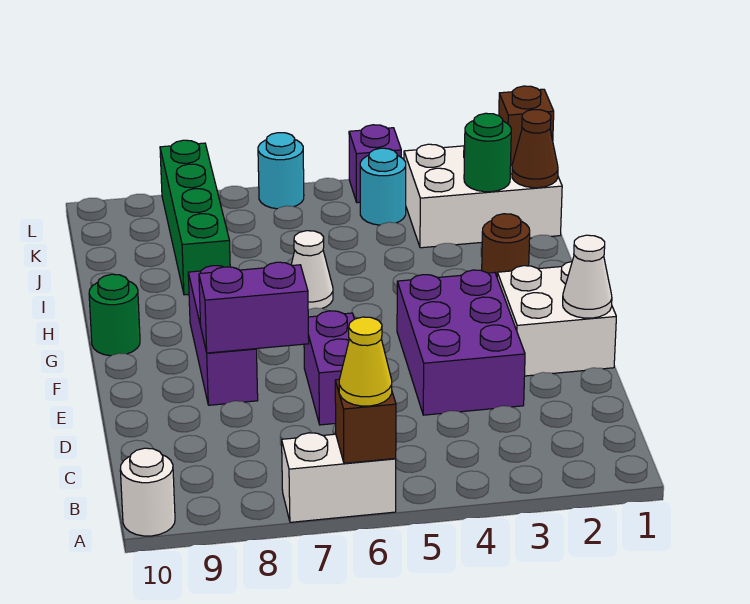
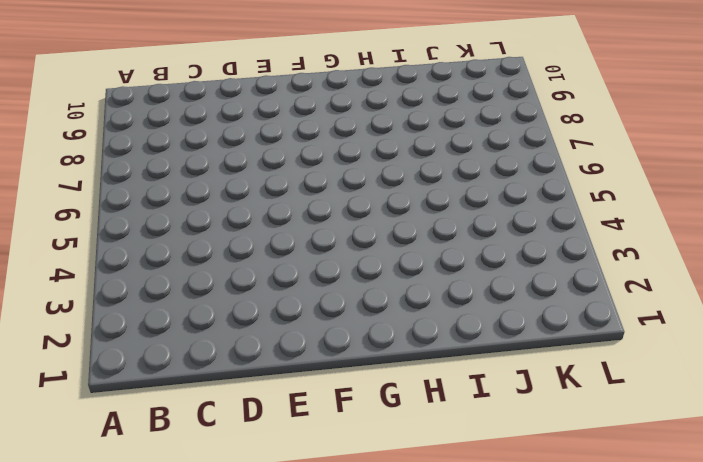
none -> white 1x2 brick [282,433,396,522]
none -> white 1x1 round brick [120,448,175,536]
none -> purple 2x3 brick [397,270,525,415]

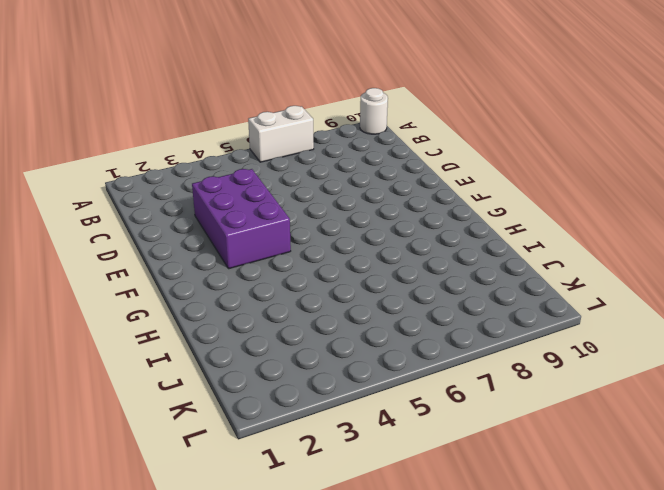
none -> purple 1x2 brick [304,311,354,425]
none -> white 2x2 brick [497,262,616,376]
none -> purple 1x3 brick [188,266,258,405]

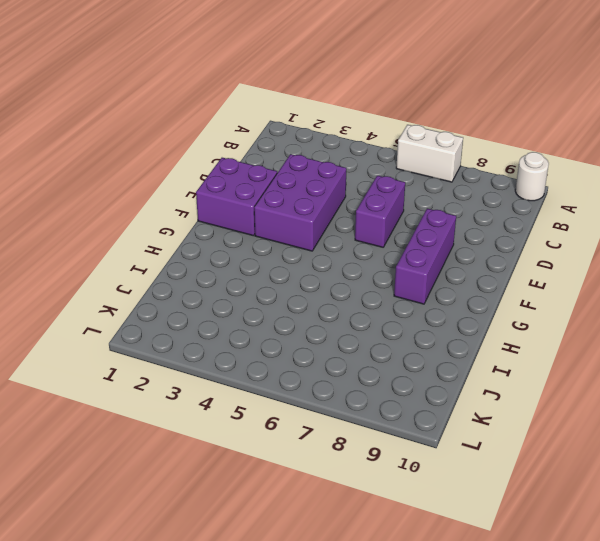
purple 2x2 brick [196,158,277,236] -> white 2x2 brick [497,262,616,376]
none -> green 1x1 round brick [89,274,140,356]
none -> brown 1x1 round brick [482,214,530,276]
none -> white 1x1 cone [291,231,333,310]

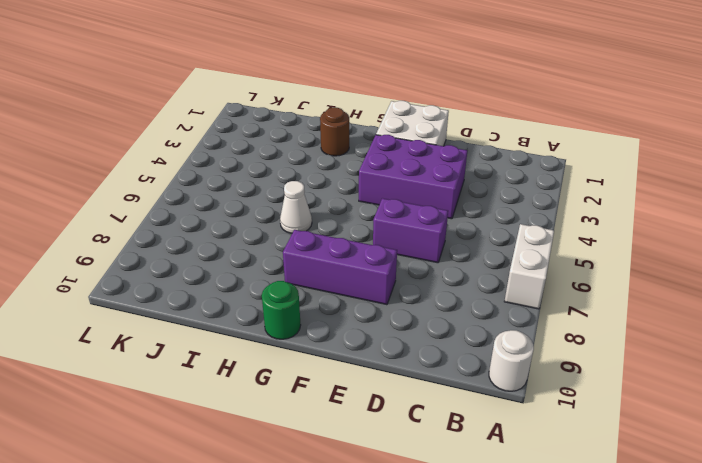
none -> green 1x4 brick [160,140,230,295]
none -> white 2x3 brick [404,144,562,248]
none -> cyan 1x1 round brick [360,148,406,225]

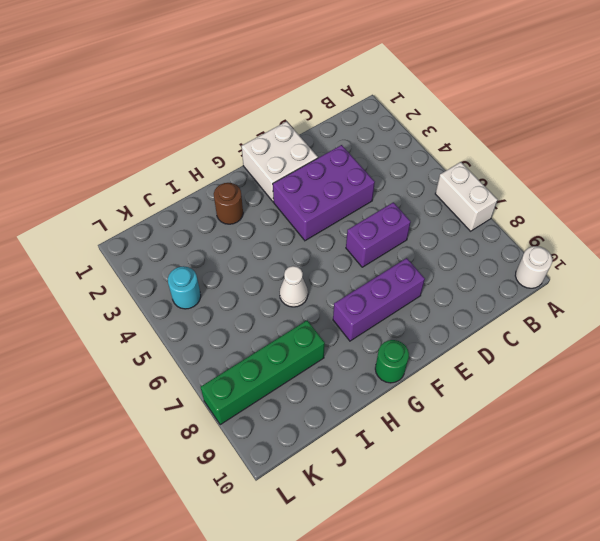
none -> white 2x3 brick [404,144,562,248]
none -> purple 1x1 brick [349,125,401,203]
none -> cyan 1x1 round brick [258,133,304,209]

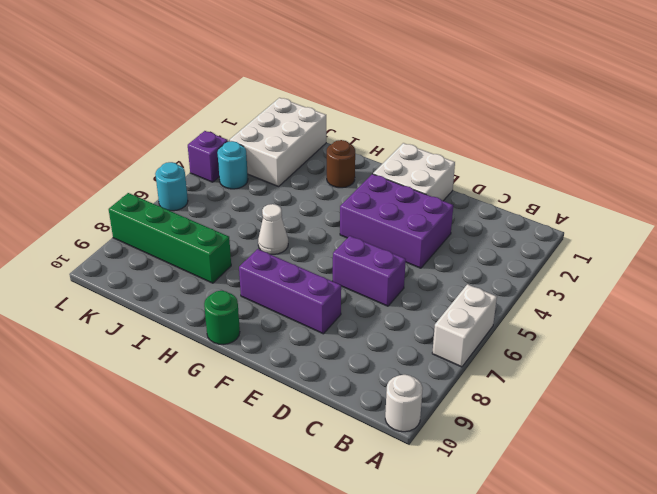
none -> brown 1x1 brick [335,379,396,463]
none -> white 1x1 cone [563,235,612,318]
none -> purple 1x2 brick [199,262,309,353]

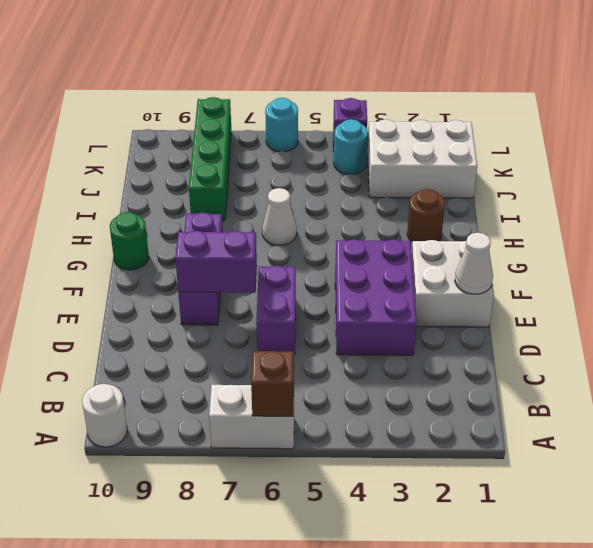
none -> brown 1x1 cone [512,110,558,188]
none -> green 1x1 round brick [464,113,511,192]
none -> brown 1x1 brick [499,86,554,165]

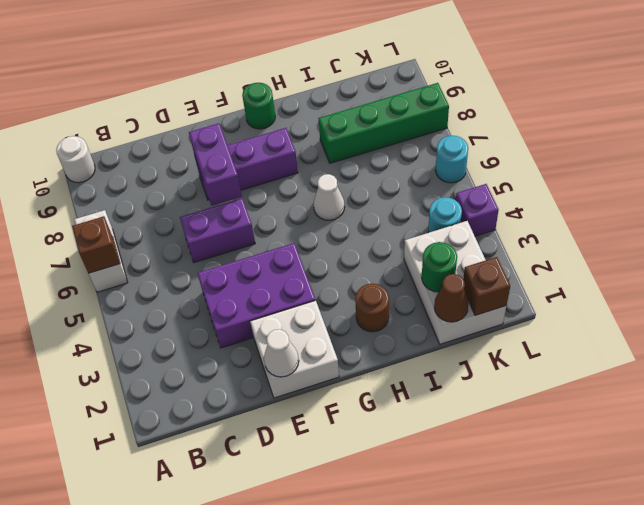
none -> yellow 1x1 cone [339,317,392,406]

